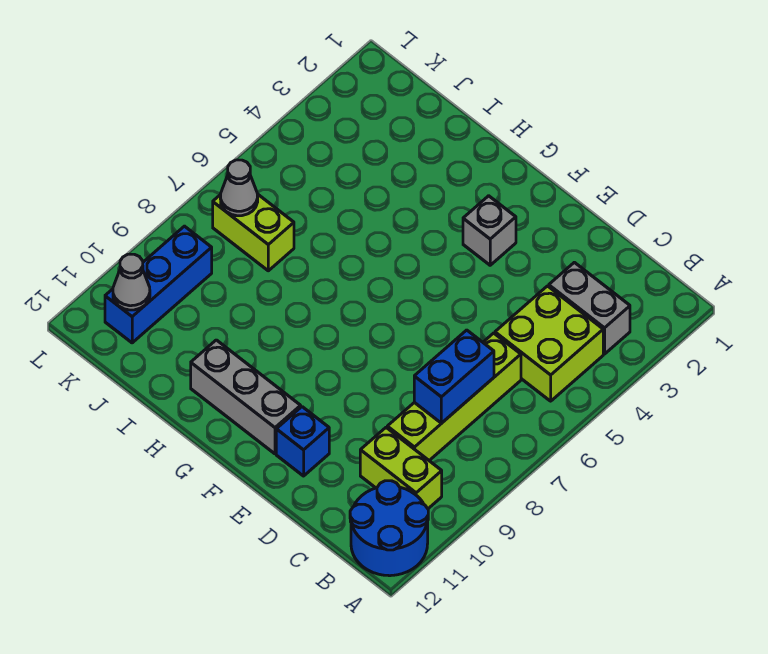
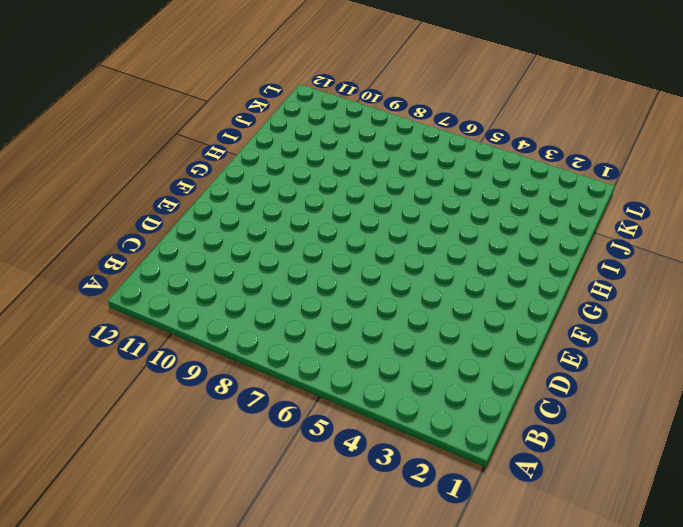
none -> blue 2x2 round brick [350,481,428,576]
none -> grey 1x2 brick [549,262,630,354]
none -> lime 2x2 brick [495,286,603,401]

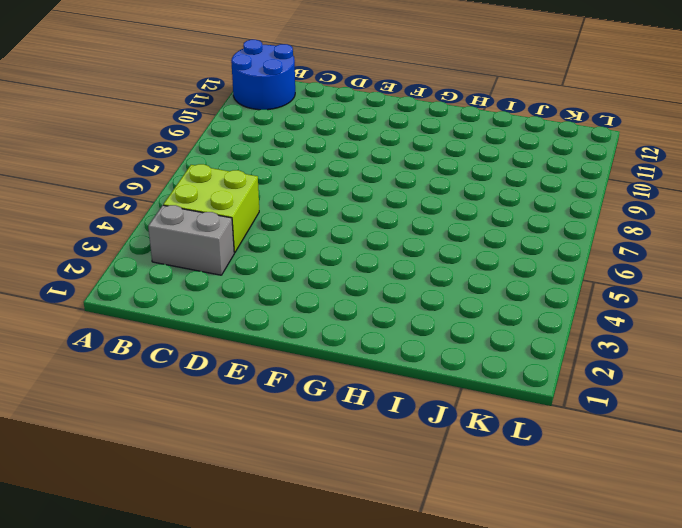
none -> lime 1x2 brick [360,428,442,509]
none -> lime 1x4 brick [387,333,521,460]
none -> blue 1x1 brick [276,407,329,476]

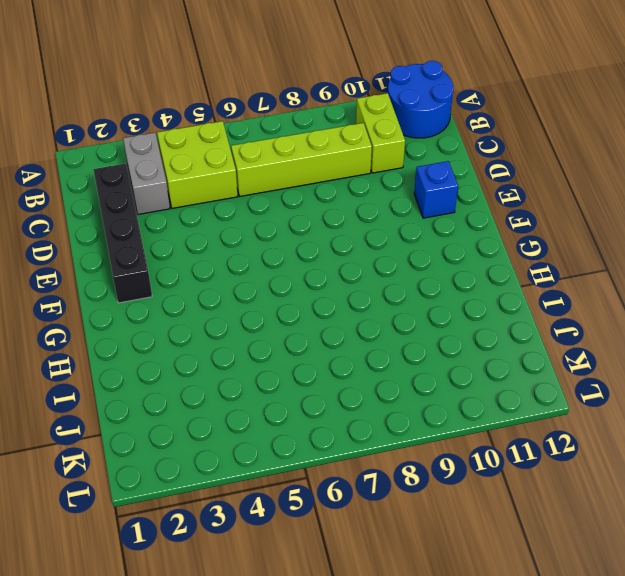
black 1x4 brick [93,164,152,303] -> none
none -> grey 1x1 brick [463,196,516,265]
none -> grey 1x3 brick [191,340,301,454]
none -> lime 1x2 brick [213,194,294,271]

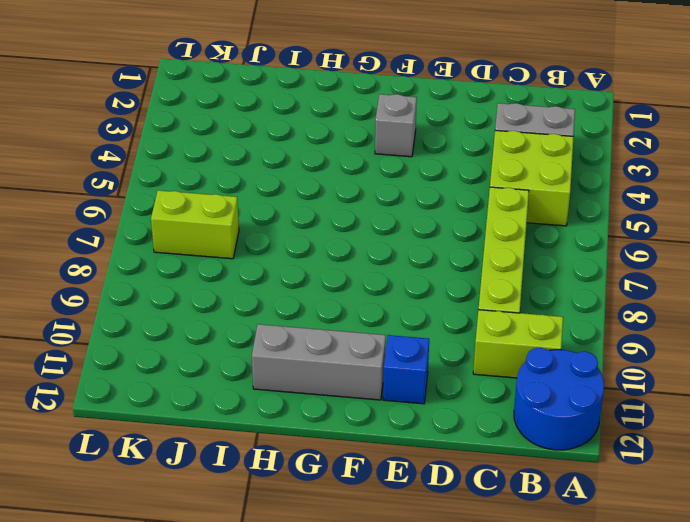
none -> blue 1x3 brick [105,226,212,343]
none -> blue 1x2 brick [414,330,494,423]
none -> grey 1x1 cone [220,160,258,216]

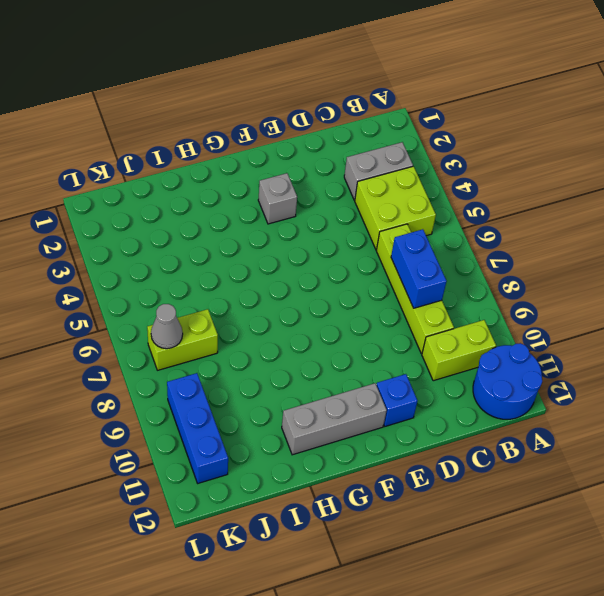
none -> grey 1x1 cone [113,254,150,310]

